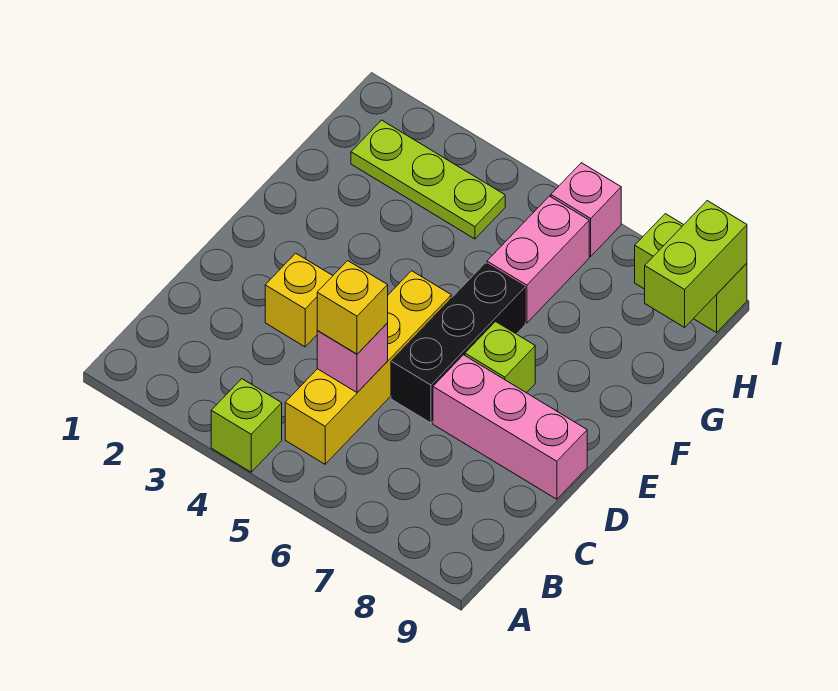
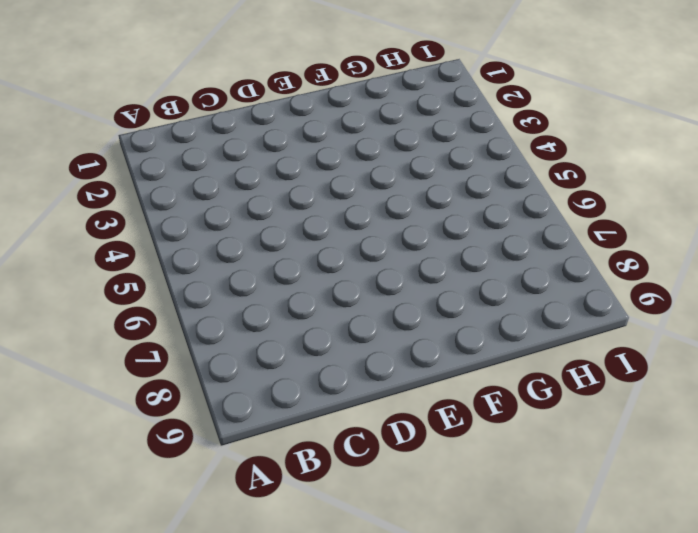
none -> lime 1x1 brick [211,379,282,472]
none -> yellow 1x4 brick [285,271,451,464]
none -> yellow 1x1 brick [265,253,333,347]

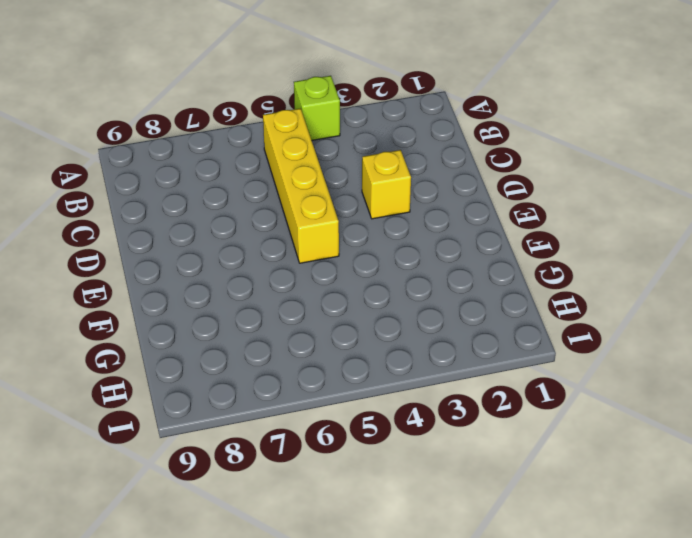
none -> black 1x3 brick [391,263,525,423]
none -> pink 1x3 brick [433,355,587,499]
none -> lime 1x1 brick [465,322,535,393]

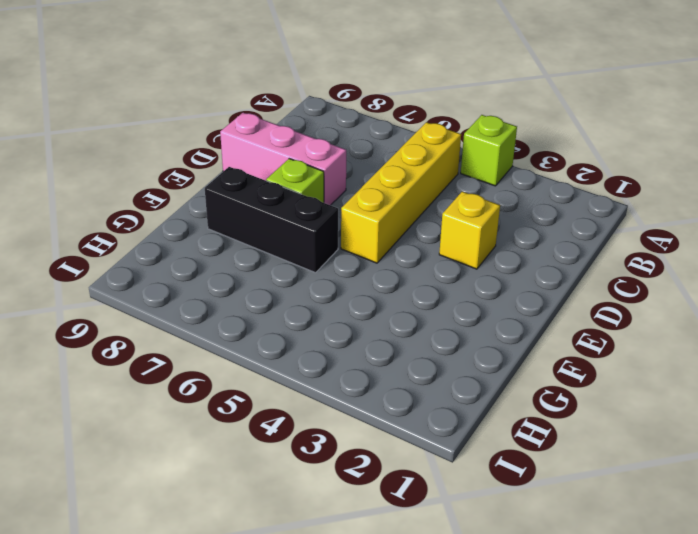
black 1x3 brick [205,167,338,273] -> black 1x3 brick turned to [391,263,525,423]
none -> pink 1x2 brick [487,196,589,323]
none -> lime 1x3 plate [351,120,505,239]
none -> pink 1x1 brick [551,163,621,256]

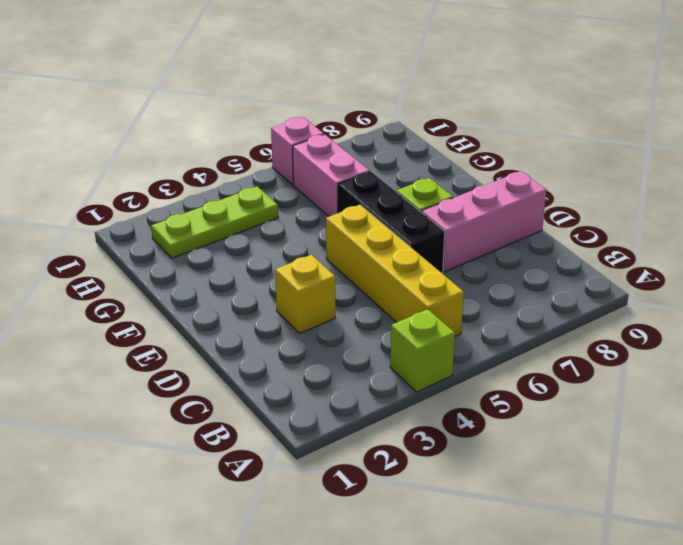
none -> lime 1x2 brick [635,214,747,332]
none -> pink 1x1 brick [317,323,388,392]
none -> lime 1x2 brick [645,201,747,327]

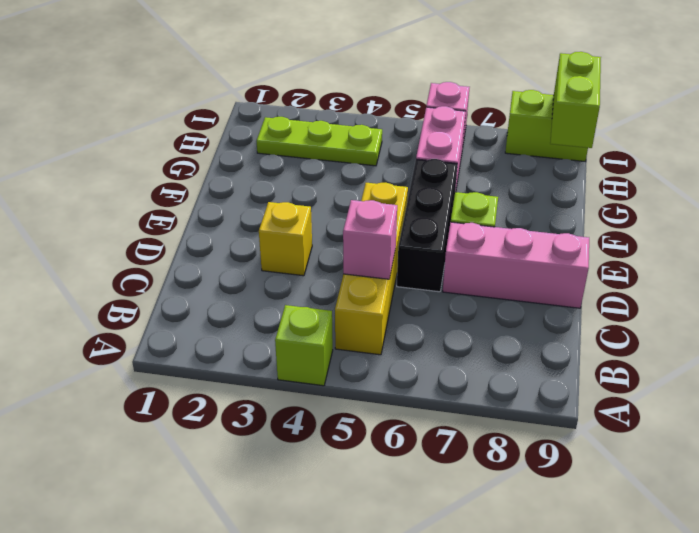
none -> yellow 1x1 brick [317,261,388,354]

